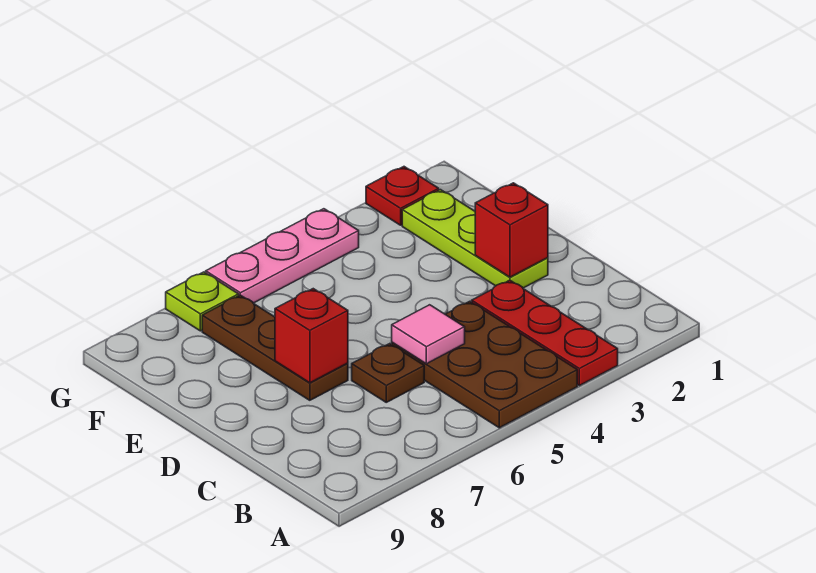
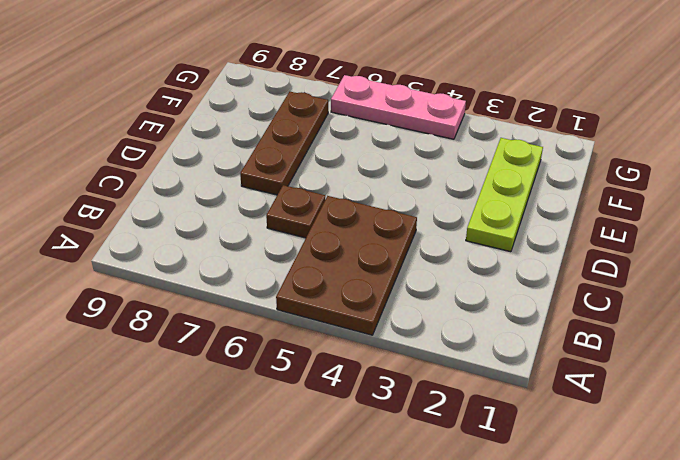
none -> red 1x3 plate [472,280,618,386]
none -> red 1x1 plate [366,167,439,225]

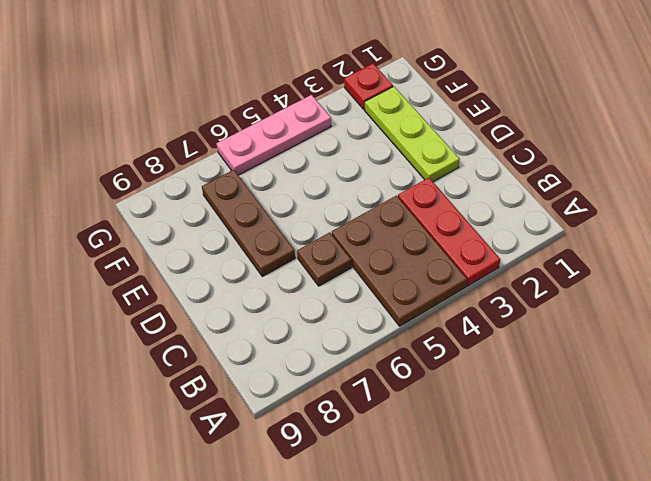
none -> lime 1x1 plate [166,272,239,331]
none -> pink 1x1 tile [392,305,465,364]

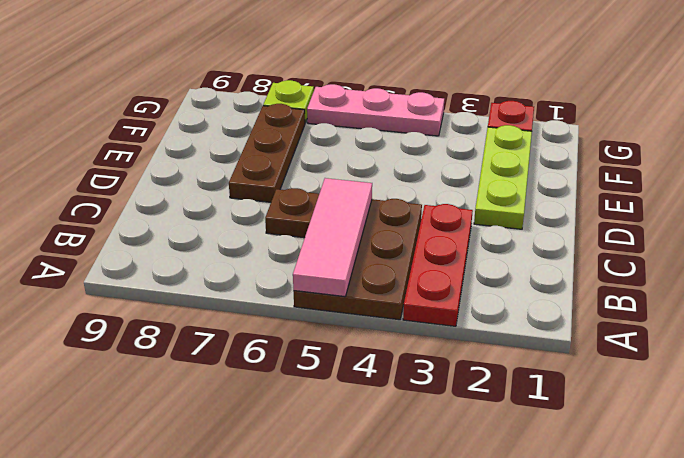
pink 1x3 tile [293,178,372,297] -> pink 1x1 tile [392,305,465,364]
none -> red 1x1 brick [475,183,548,277]
none -> red 1x1 brick [275,289,348,383]

